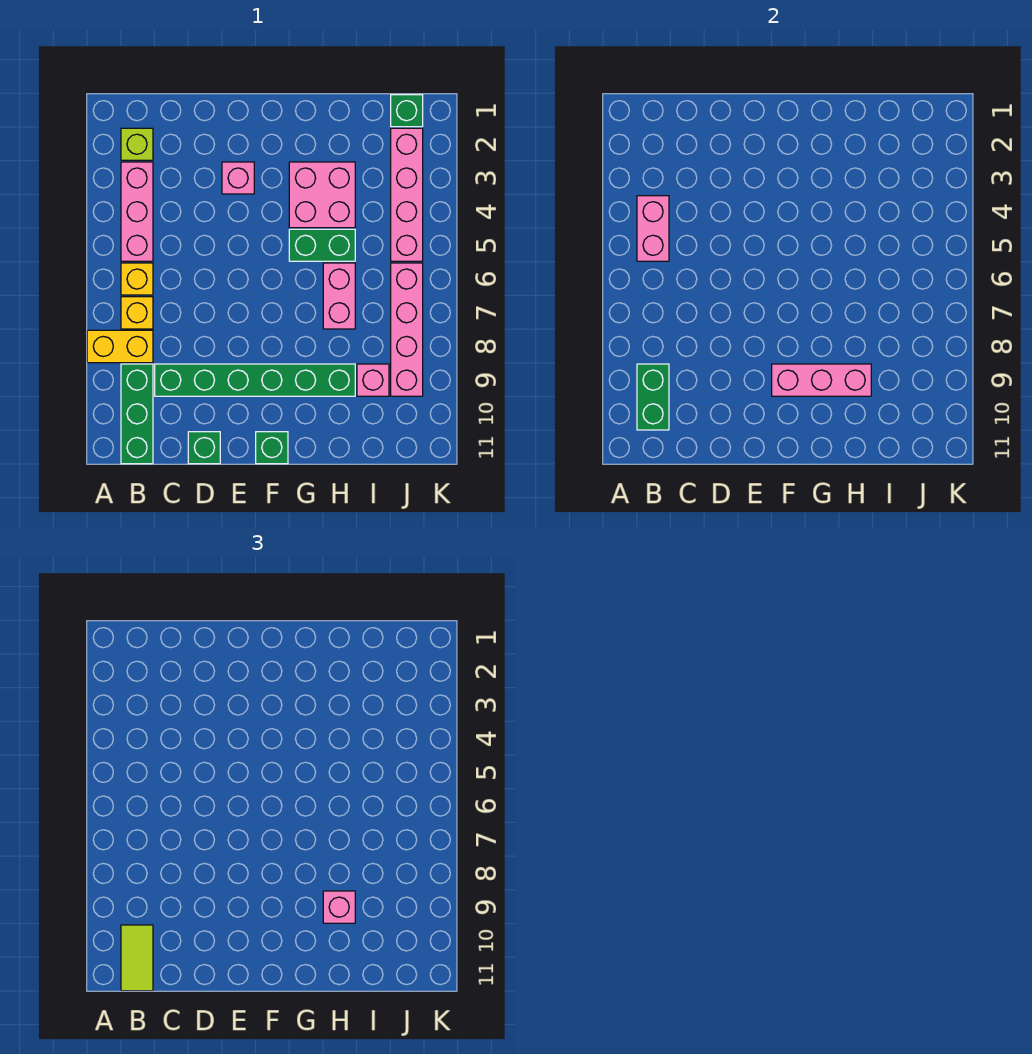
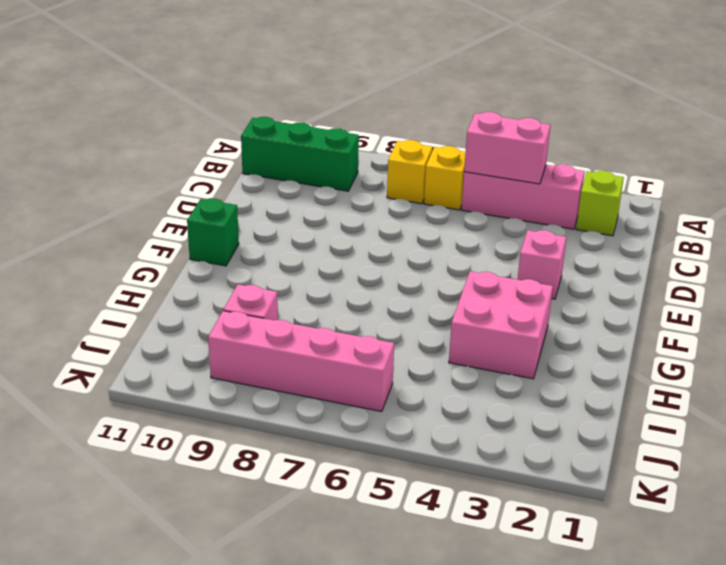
none -> yellow 1x2 brick [87,330,153,363]
none -> green 1x6 brick [155,364,355,396]
none -> green 1x1 brick [188,432,220,464]

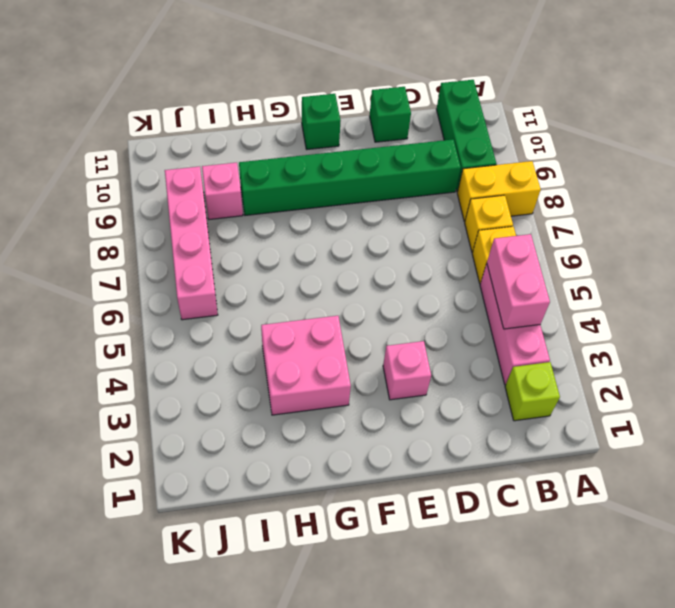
none -> green 1x2 brick [289,229,355,261]
none -> pink 1x2 brick [323,263,355,329]
none -> green 1x1 brick [391,95,423,127]

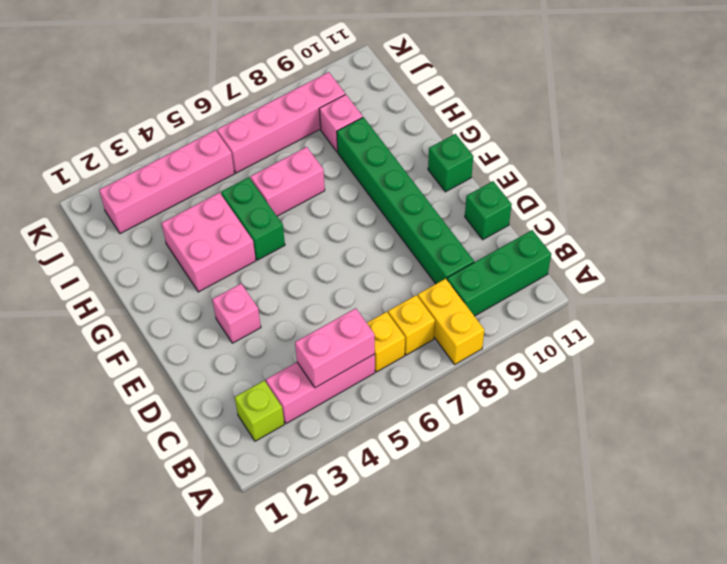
none -> green 1x1 brick [391,95,423,127]
none -> green 1x2 brick [637,364,669,430]
none -> pink 1x3 brick [772,364,871,396]

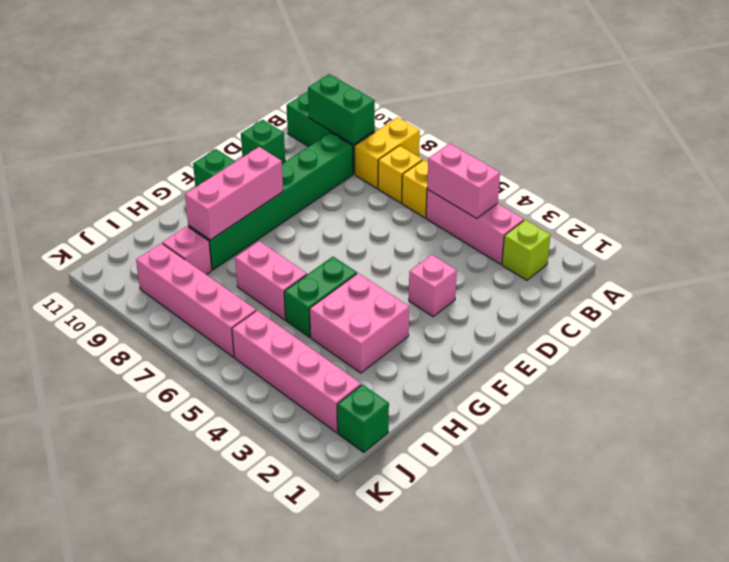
none -> lime 1x2 tile [121,925,153,991]
none -> pink 1x1 brick [323,891,355,923]

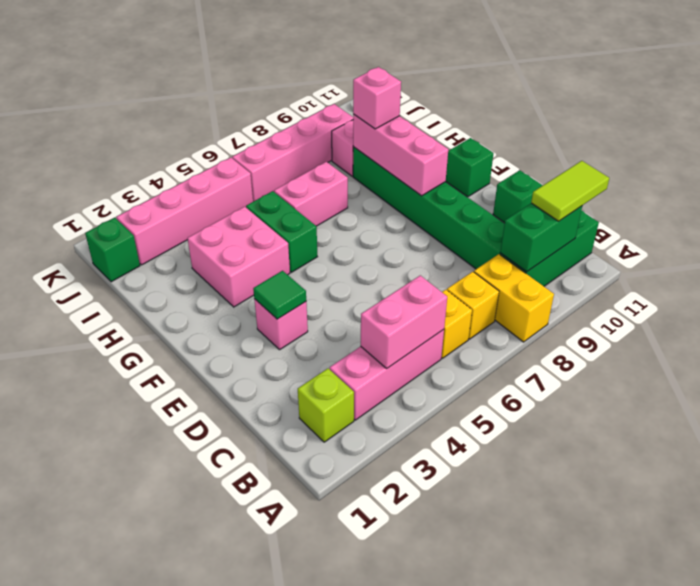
green 1x1 tile [253,271,306,319] -> none

